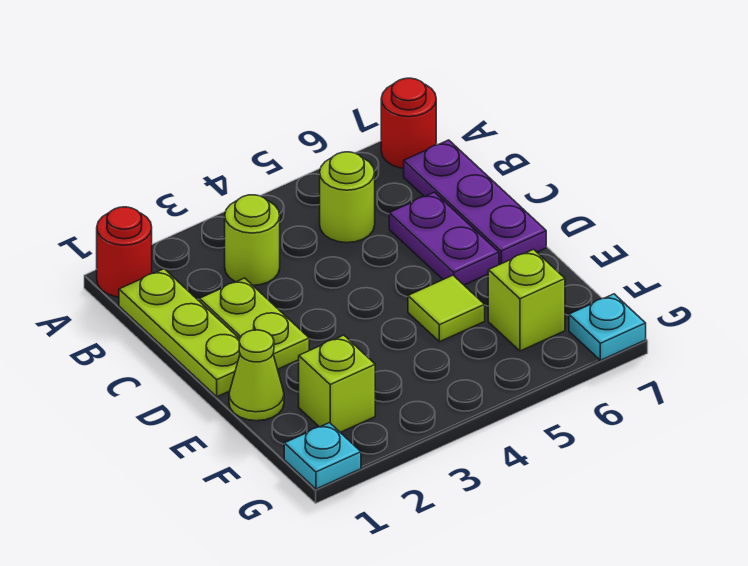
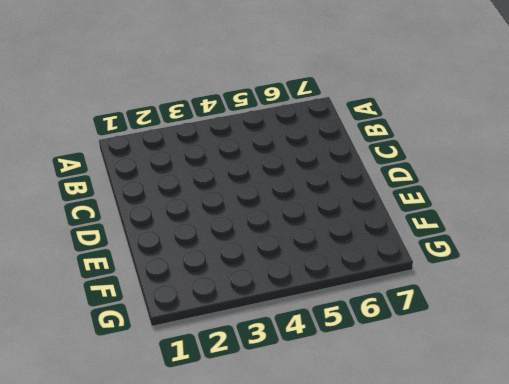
none -> red 1x1 round brick [97,207,152,297]
none -> red 1x1 round brick [381,78,436,168]
none -> lime 1x3 plate [119,269,240,397]

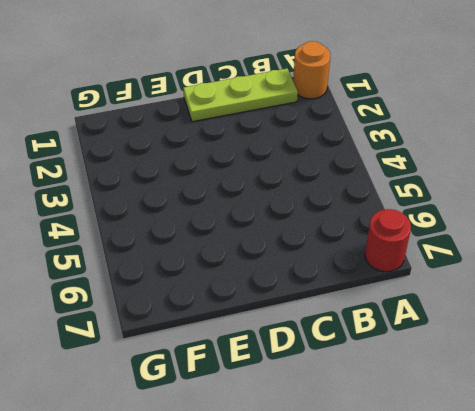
orange 1x1 round brick [293,41,330,99] -> red 1x1 round brick [97,207,152,297]
none -> lime 1x1 round brick [225,195,280,285]
none -> lime 1x1 round brick [320,152,375,243]
none -> purple 1x3 plate [404,140,546,265]

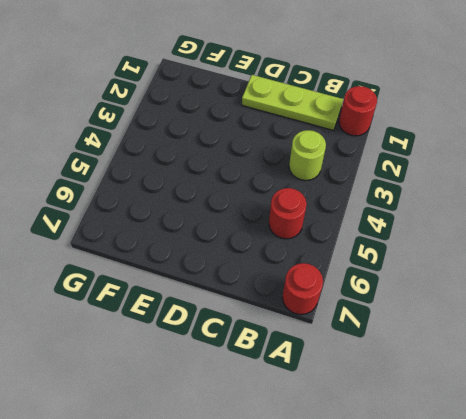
red 1x1 round brick [269,188,307,239] -> lime 1x1 round brick [320,152,375,243]
none -> purple 1x3 plate [404,140,546,265]
none -> lime 1x2 plate [200,278,309,369]
none -> purple 1x2 plate [389,192,499,285]

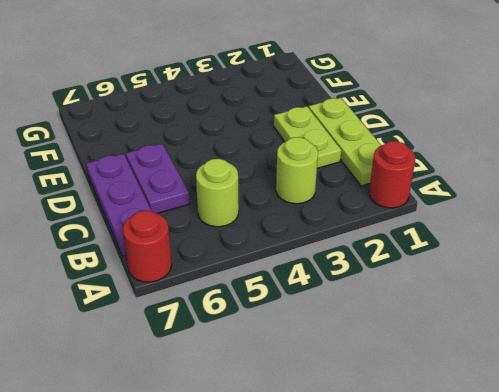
none -> lime 1x1 cone [229,330,284,421]
none -> lime 1x1 tile [408,275,485,342]
none -> lime 1x1 brick [299,335,375,432]

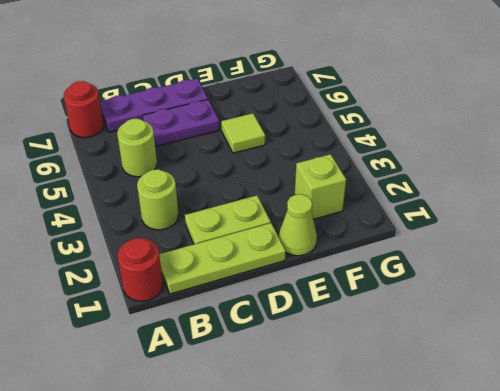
none -> lime 1x1 brick [488,249,565,351]
none -> cyan 1x1 plate [284,423,361,489]
none -> cyan 1x1 plate [569,294,646,360]

